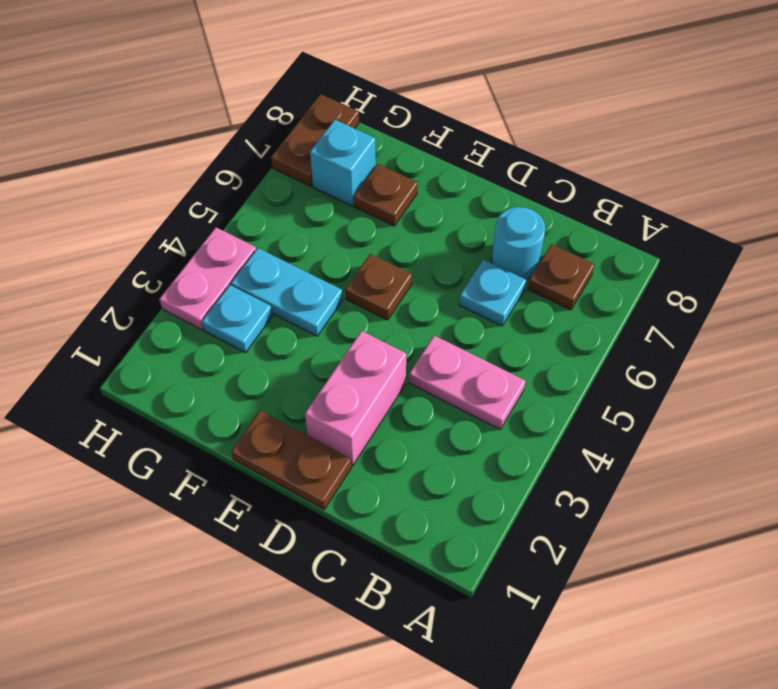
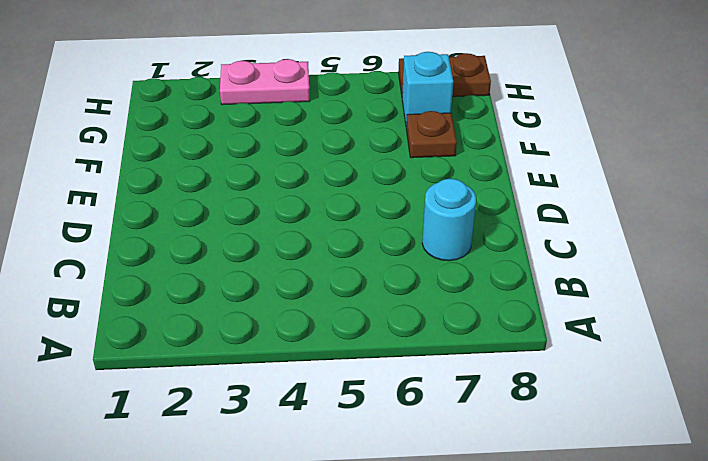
none -> pink 1x2 plate [409,336,525,429]
none -> brown 1x1 plate [528,244,595,310]
none -> cyan 1x1 plate [459,260,526,326]

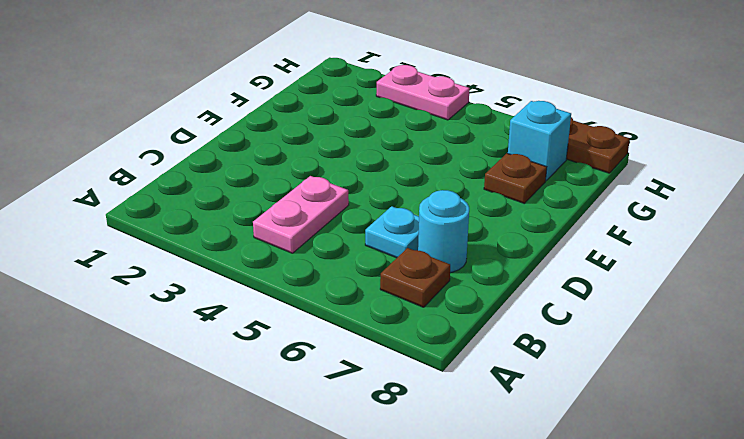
none -> brown 1x2 plate [231,411,352,509]
none -> pink 1x2 brick [305,331,406,465]
none -> brown 1x1 plate [345,254,412,320]

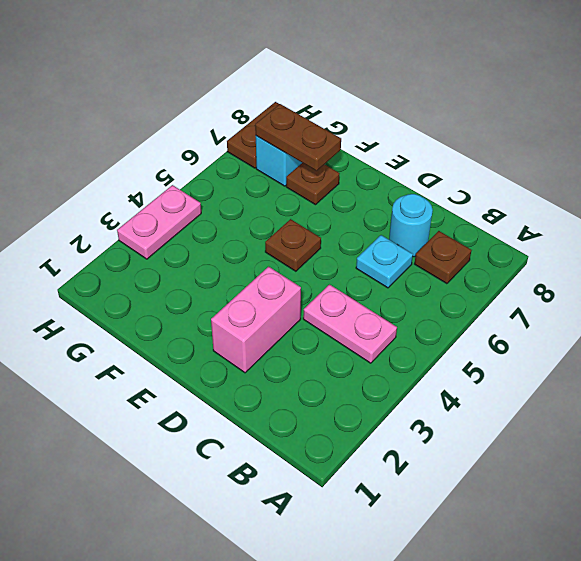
brown 1x2 plate [255,104,341,171] -> brown 1x2 plate moved to [231,411,352,509]
none -> cyan 1x2 plate [231,248,343,336]
none -> cyan 1x1 plate [202,285,272,353]

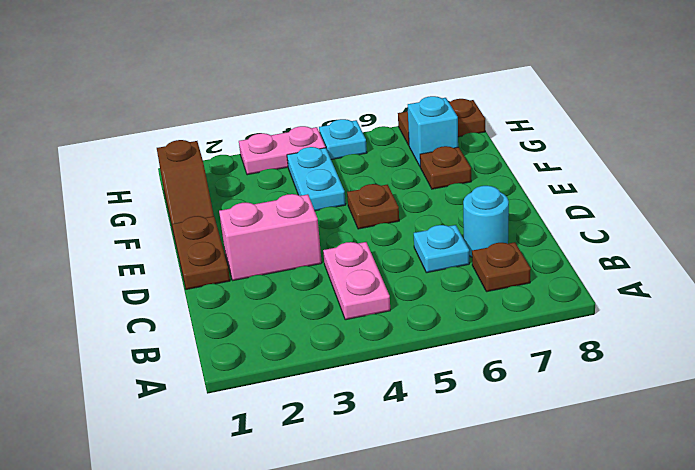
brown 1x2 slope [157,140,214,234] -> none
cyan 1x1 plate [319,119,367,160] -> cyan 1x1 plate moved to [202,285,272,353]

